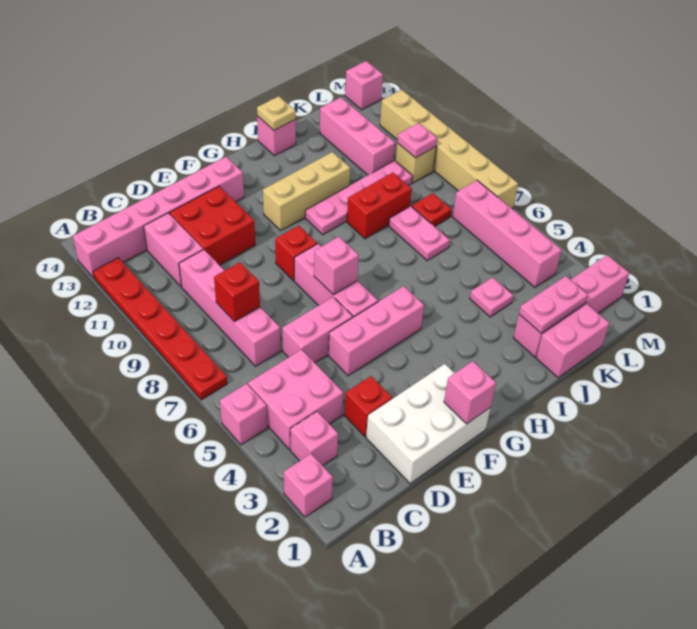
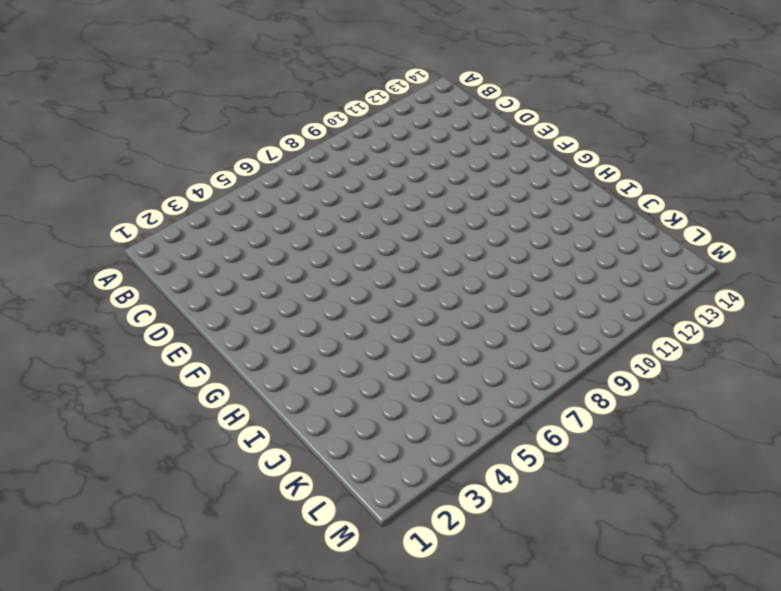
none -> pink 1x1 brick [284,454,333,517]
none -> pink 1x1 brick [220,384,267,445]
none -> red 1x6 plate [93,258,227,400]
none -> pink 1x6 brick [73,157,244,278]

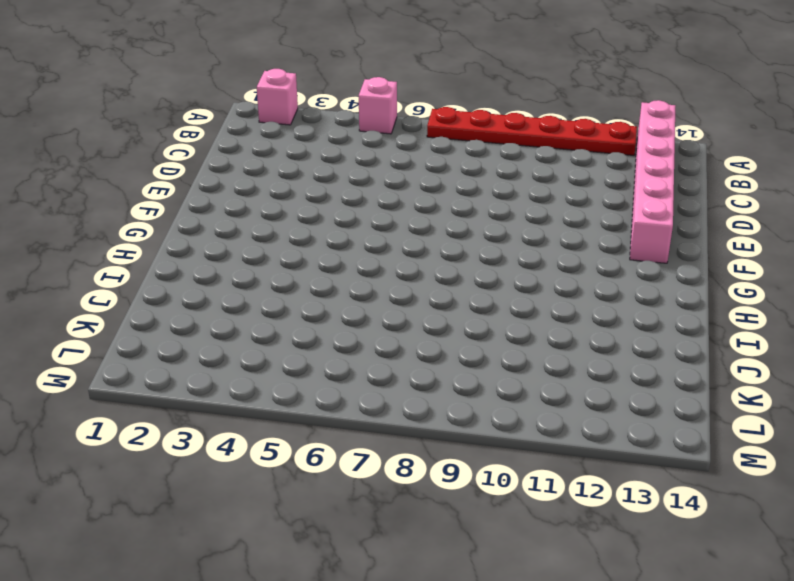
none -> pink 1x1 brick [290,411,338,466]
none -> pink 2x2 brick [248,350,343,450]
none -> pink 1x4 brick [179,250,281,366]
none -> pink 1x2 brick [144,213,203,287]

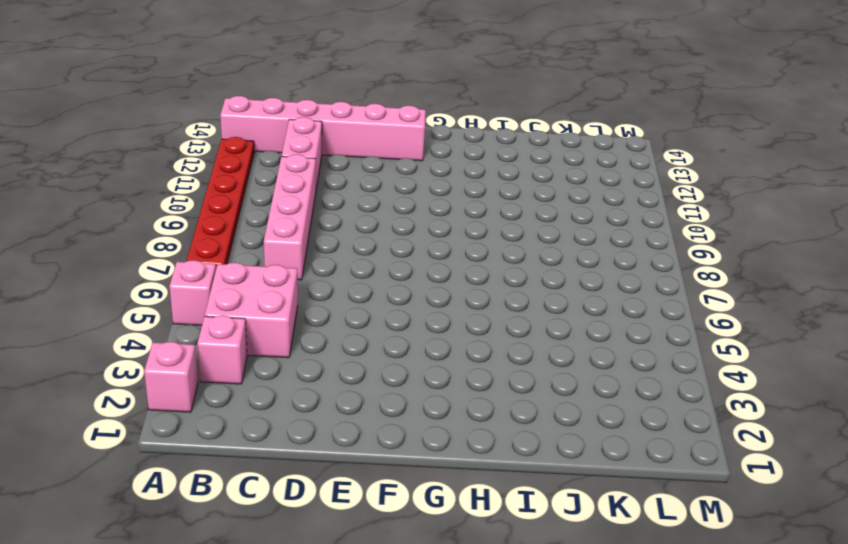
none -> white 2x3 brick [366,364,491,484]
none -> red 1x1 brick [344,376,392,437]
none -> pink 1x2 brick [282,297,353,363]
none -> red 2x2 brick [170,186,255,265]

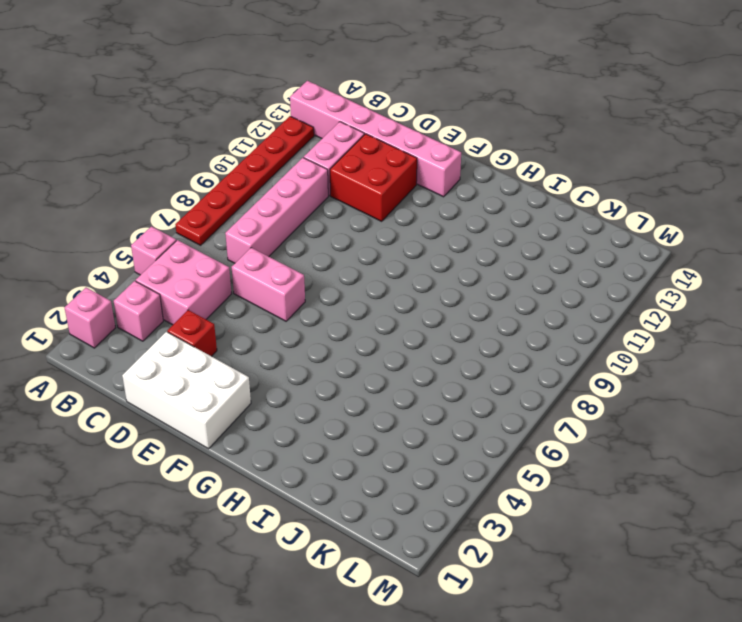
none -> pink 1x3 brick [329,286,424,376]
none -> pink 1x3 brick [294,244,378,317]
none -> red 1x1 brick [275,226,317,281]
none -> tan 1x3 brick [263,152,350,230]

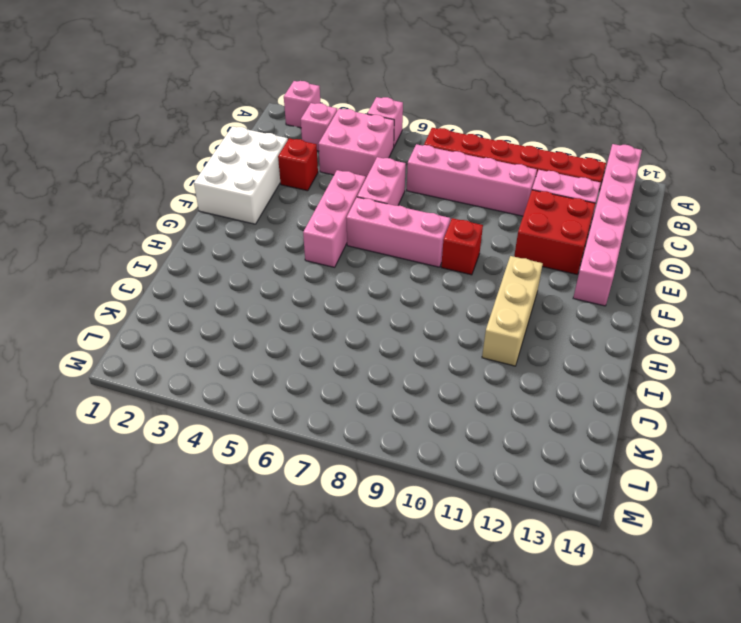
none -> pink 1x4 plate [305,161,413,235]
none -> red 1x2 brick [347,172,412,239]
none -> pink 1x1 brick [257,116,296,156]
none -> pink 1x2 brick [536,304,609,378]

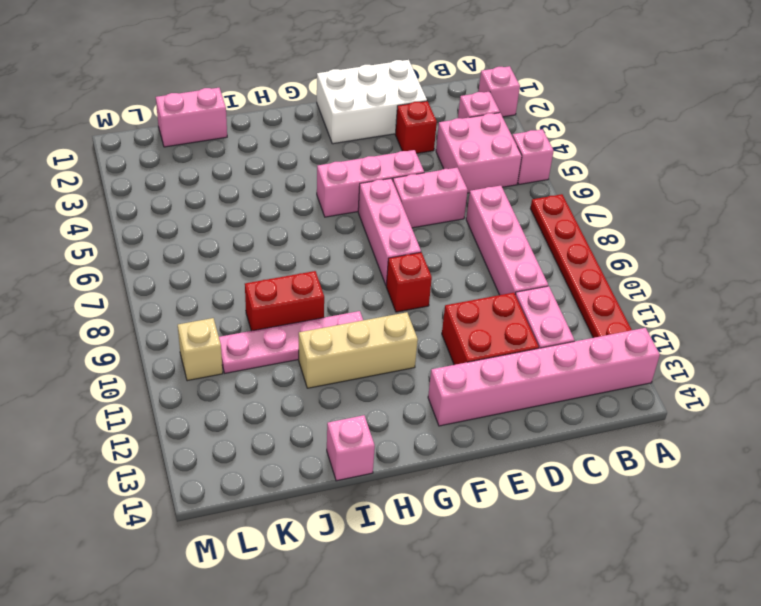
none -> pink 1x4 brick [513,255,629,357]
none -> pink 1x1 plate [470,277,513,317]
none -> pink 1x2 plate [389,206,450,261]
none -> red 1x1 plate [412,193,452,227]

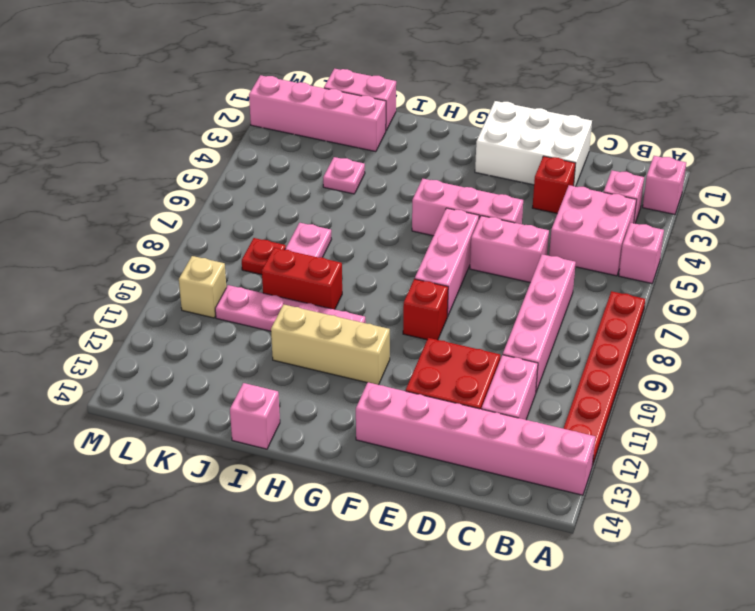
none -> pink 1x3 brick [320,97,395,175]
none -> pink 1x4 brick [453,180,562,287]
none -> tan 1x6 brick [380,90,518,208]
none -> pink 1x1 brick [345,61,383,110]

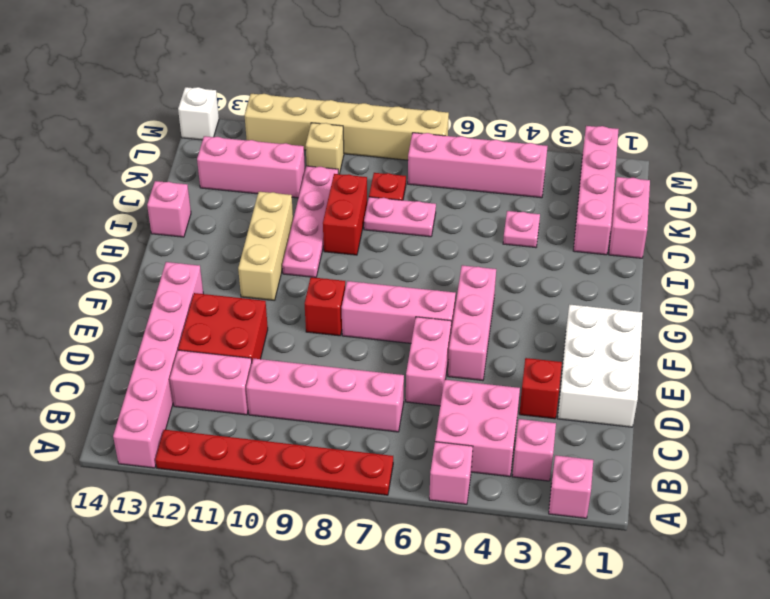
white 1x1 brick [178,87,219,140] -> pink 1x1 brick [345,61,383,110]
none -> red 1x1 brick [214,262,260,322]
none -> pink 1x1 brick [444,361,496,424]
none -> pink 1x1 brick [314,237,359,295]
none -> tan 1x1 plate [257,96,296,130]

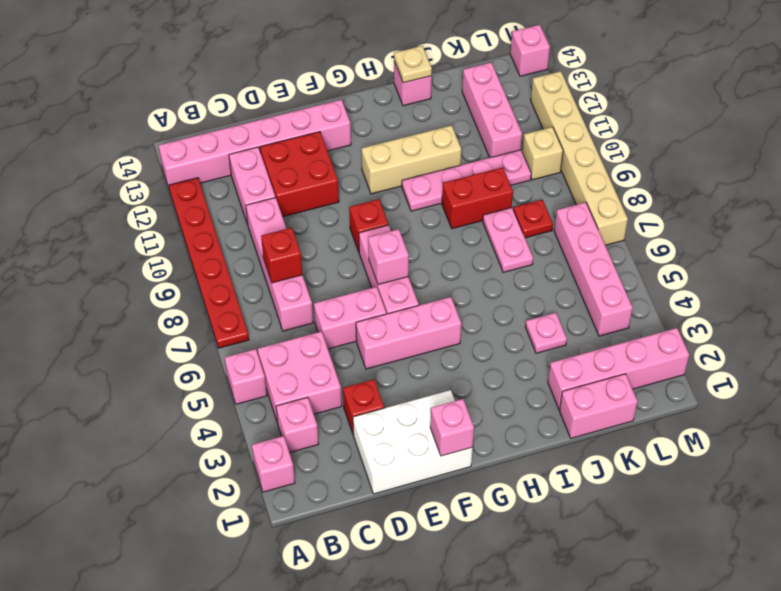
none -> pink 1x2 plate [519,276,588,333]
none -> pink 1x1 plate [397,123,437,158]

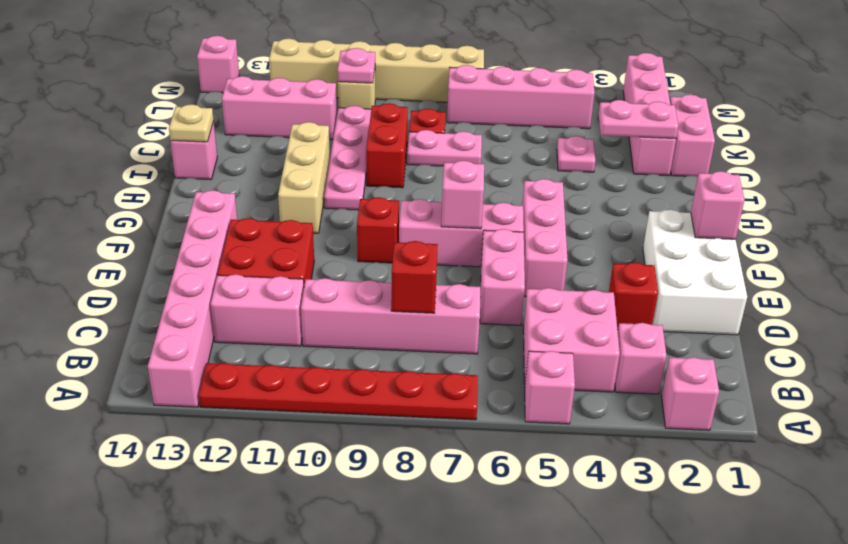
pink 1x2 plate [599,100,678,138] -> pink 1x2 plate turned to [519,276,588,333]

